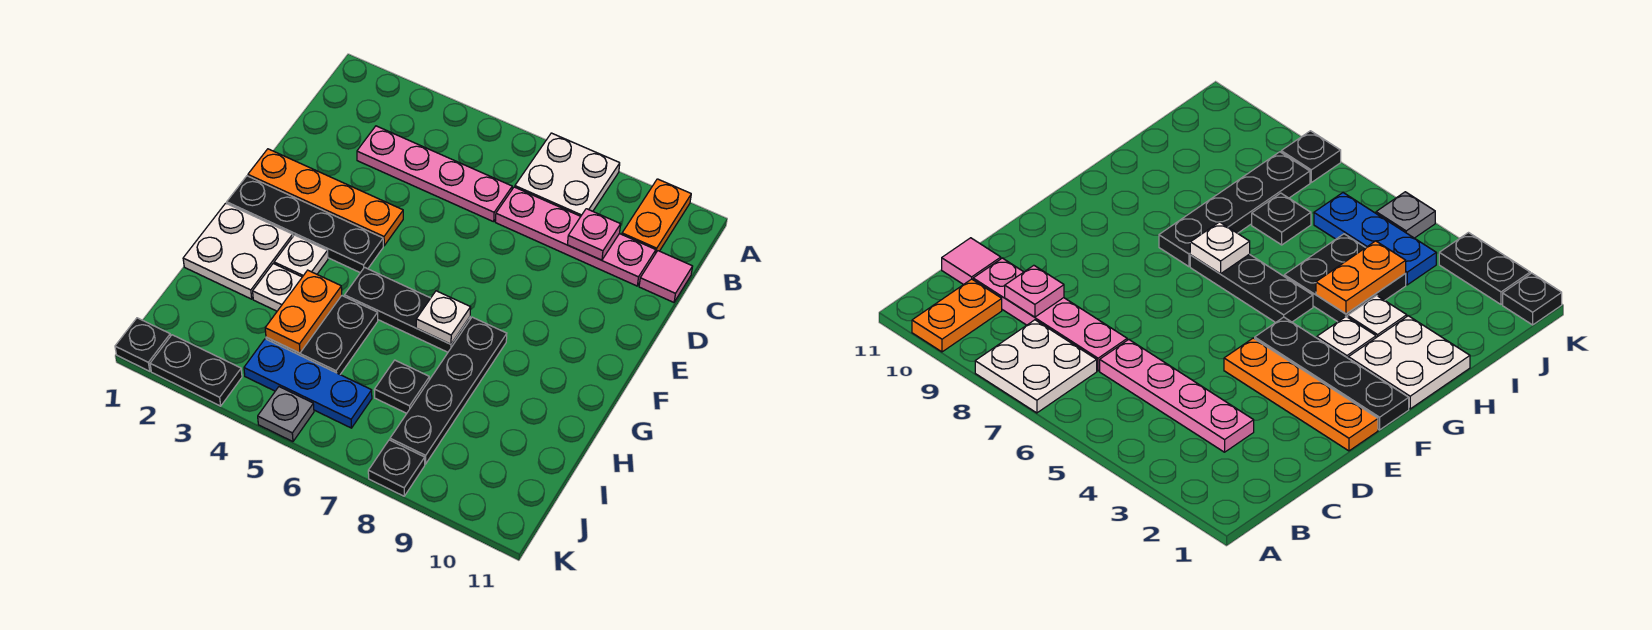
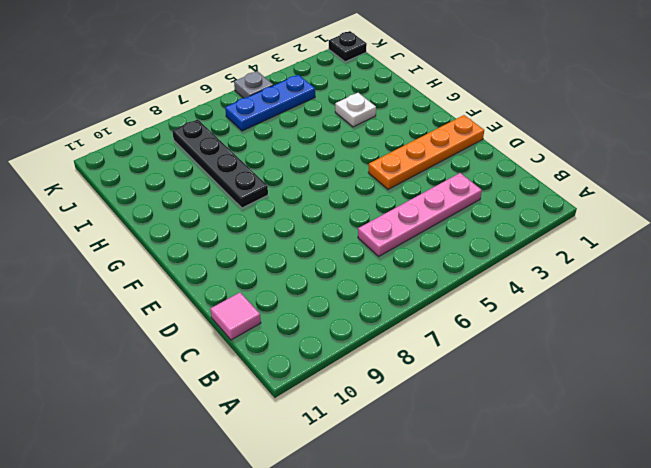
none -> white 2x2 plate [515,133,620,216]
none -> orange 1x2 plate [622,179,691,254]
none -> pink 1x4 plate [495,187,656,286]

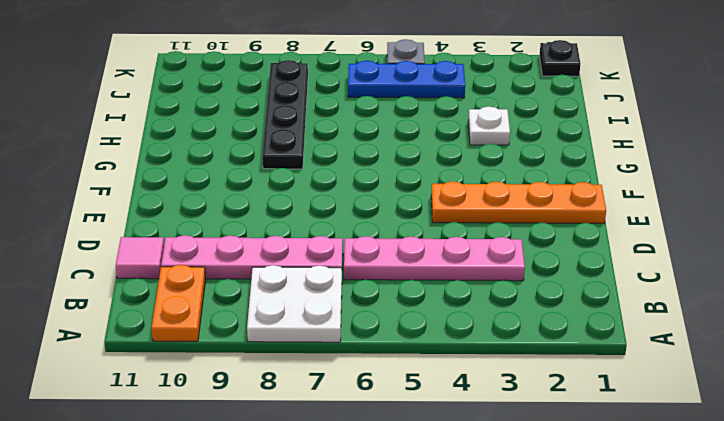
none -> black 1x4 plate [227,176,383,273]
none -> white 2x2 plate [183,203,293,299]
none -> white 1x1 plate [274,235,328,277]

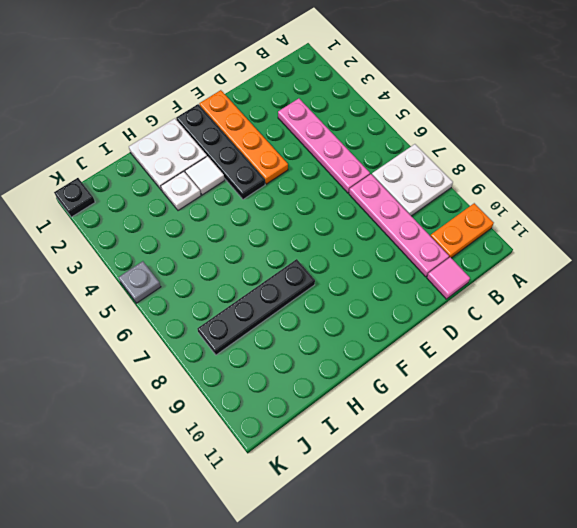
white 1x1 tile [185,156,225,195] -> white 1x1 plate [274,235,328,277]
none -> black 1x3 plate [345,267,470,352]
none -> black 2x2 plate [266,296,378,374]
none -> black 1x1 plate [374,360,429,413]

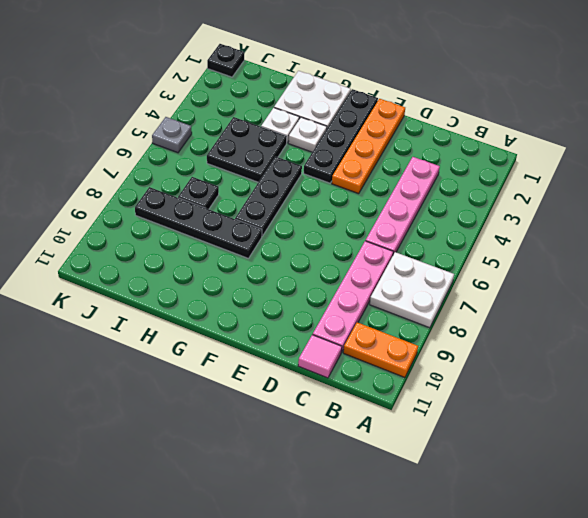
none -> blue 1x3 plate [244,339,372,428]
none -> black 1x2 plate [150,335,242,406]
none -> black 1x1 plate [368,440,425,496]

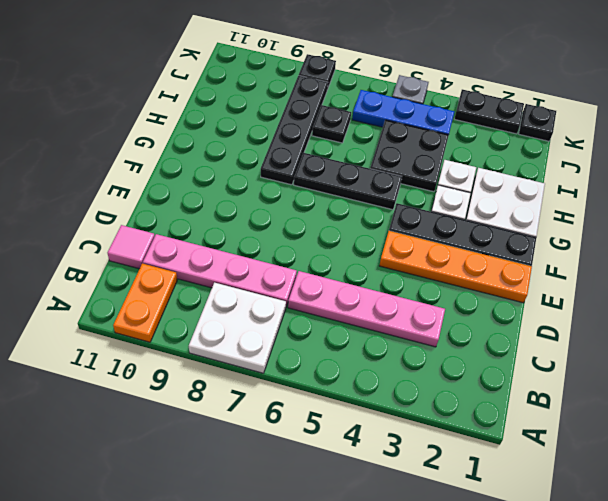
none -> pink 1x1 plate [567,209,621,260]
none -> white 1x1 plate [416,291,471,344]
none -> orange 1x2 plate [265,270,342,353]

